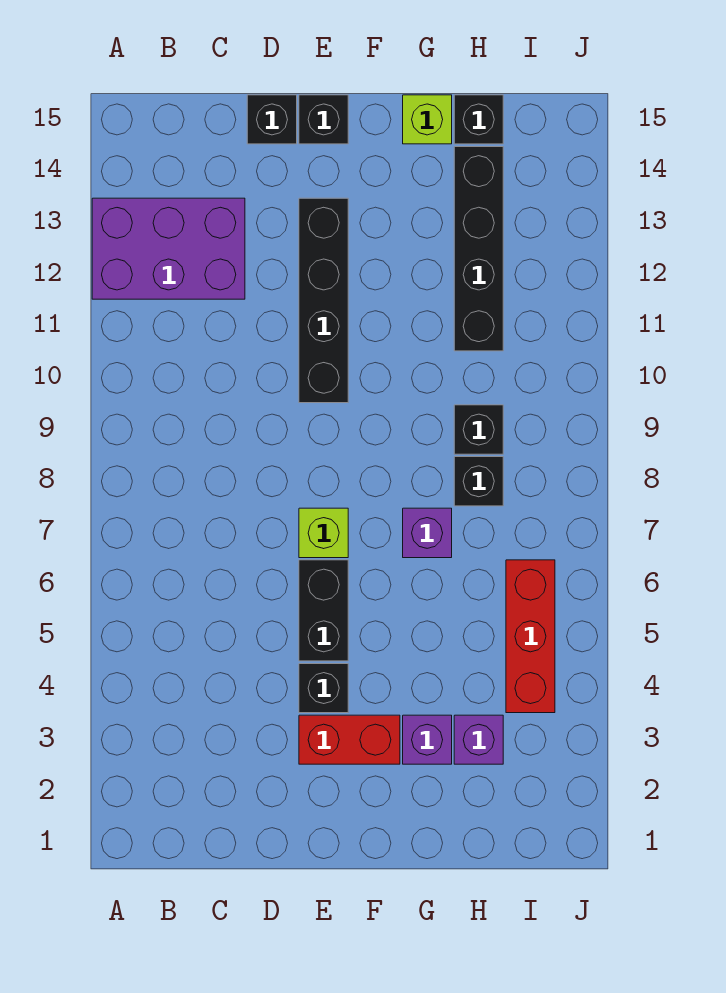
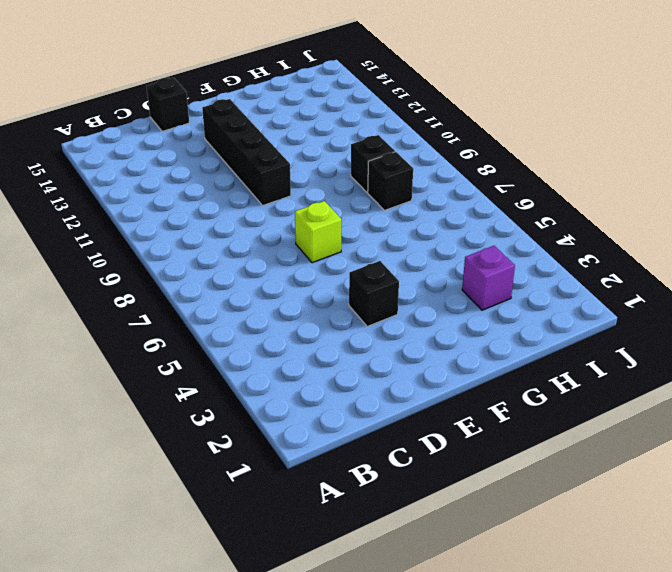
none -> purple 2x3 brick [92,198,245,299]
none -> red 1x2 brick [299,715,400,764]
none -> black 1x2 brick [299,560,348,661]

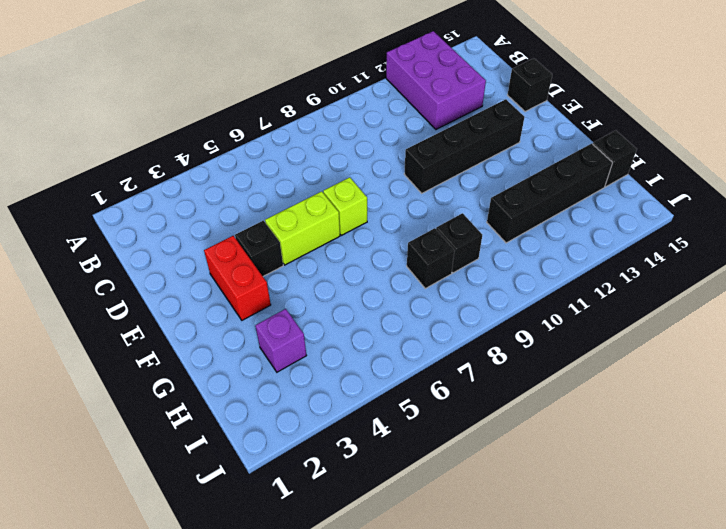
lime 1x2 brick [265,191,340,265] -> black 1x2 brick [299,560,348,661]
none -> black 1x1 brick [299,95,348,144]
none -> purple 1x1 brick [403,715,452,764]
none -> purple 1x1 brick [403,508,452,558]

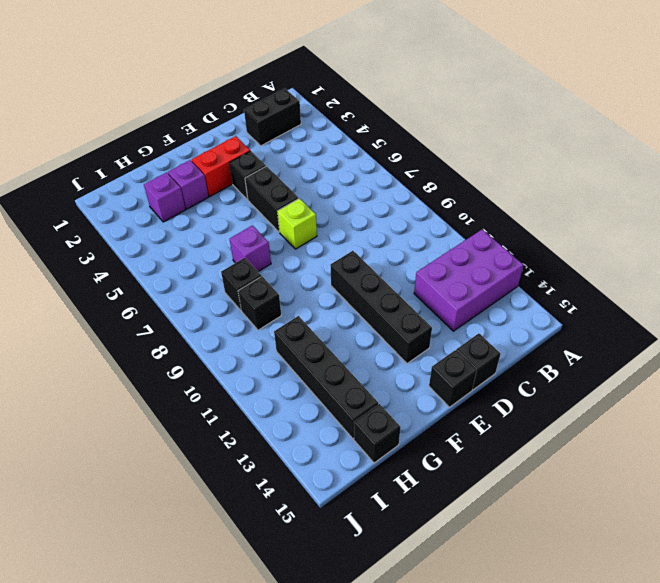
black 1x2 brick [244,89,301,146] -> none
none -> lime 1x1 brick [403,95,452,144]
none -> red 1x3 brick [506,560,555,713]

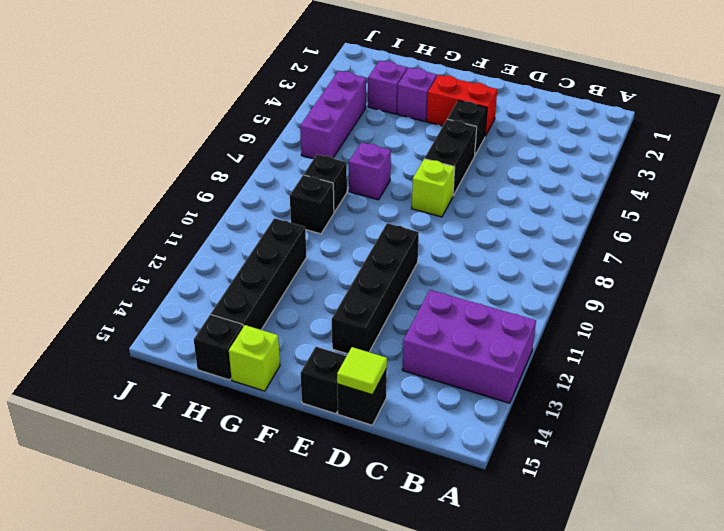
lime 1x1 tile [337,347,387,395] -> none
purple 1x3 brick [300,71,366,159] -> red 1x3 brick [506,560,555,713]

